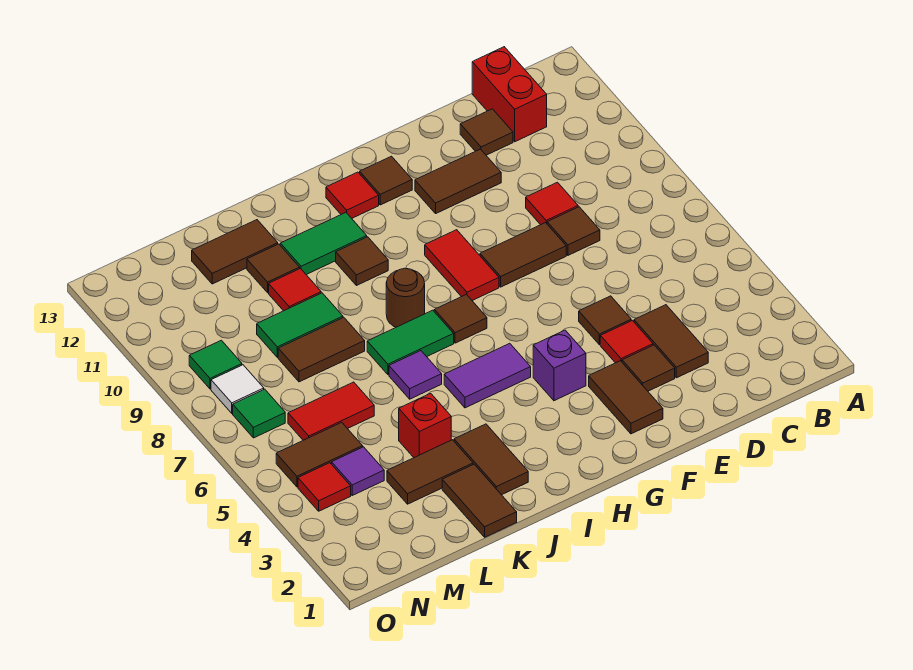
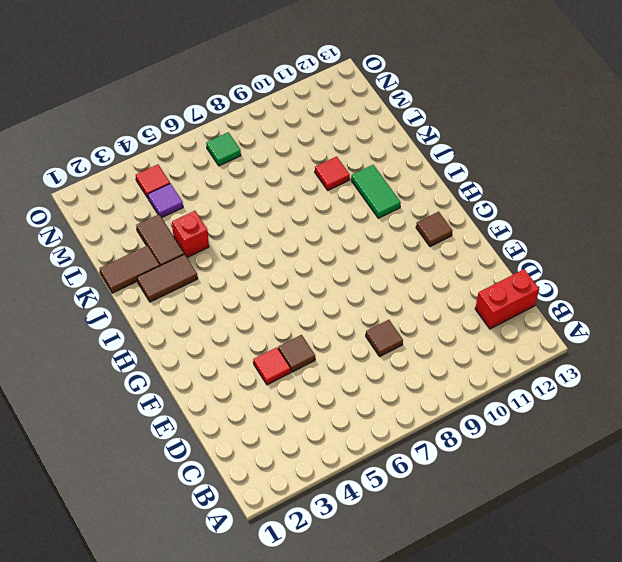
none -> brown 1x2 tile [634,305,708,378]
none -> red 1x1 tile [526,182,578,225]
none -> brown 1x1 tile [460,109,513,155]
none -> brown 1x1 tile [622,345,675,391]

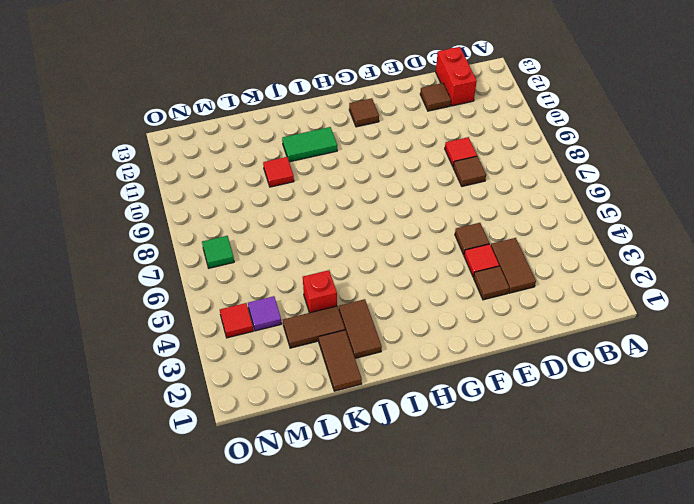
none -> brown 1x2 tile [480,223,566,287]
none -> brown 1x2 tile [415,149,501,213]
none -> brown 1x2 tile [589,361,663,434]
none -> purple 1x1 brick [533,330,586,401]

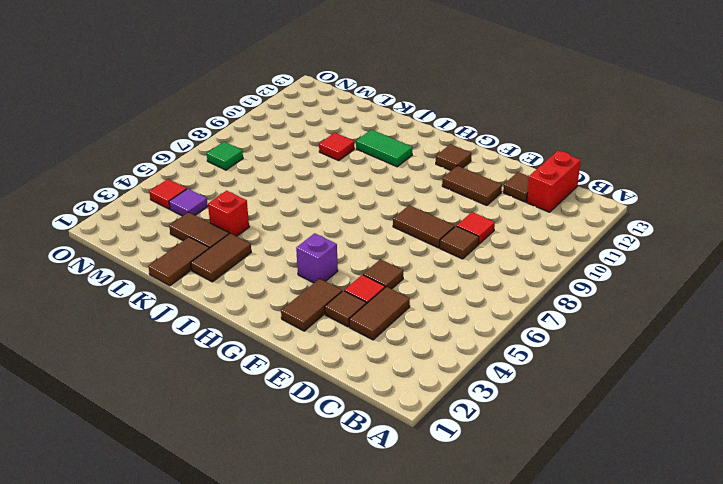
none -> red 1x2 tile [425,230,499,300]
none -> purple 1x2 tile [444,343,531,408]
none -> brown 1x1 tile [434,294,487,343]
none -> red 1x1 tile [326,172,379,218]

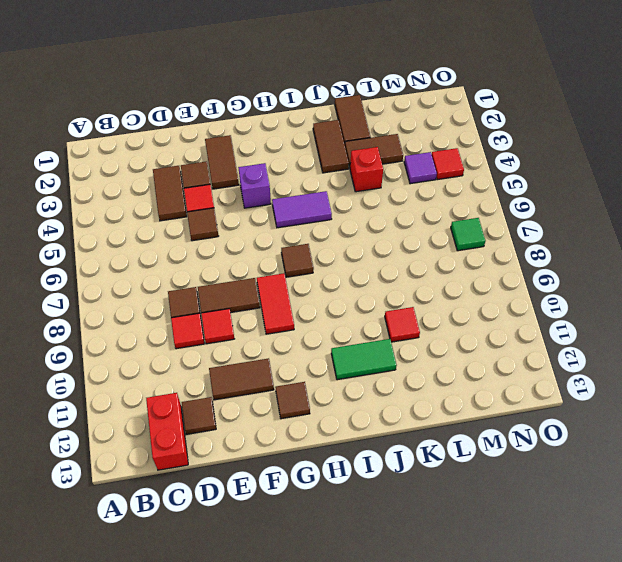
red 1x1 tile [201,309,234,344] -> red 1x1 tile moved to [326,172,379,218]
none -> green 1x2 tile [367,310,454,375]
none -> brown 1x1 round brick [386,268,425,327]
none -> brown 1x1 tile [336,237,388,286]
none -> purple 1x1 tile [389,351,442,399]

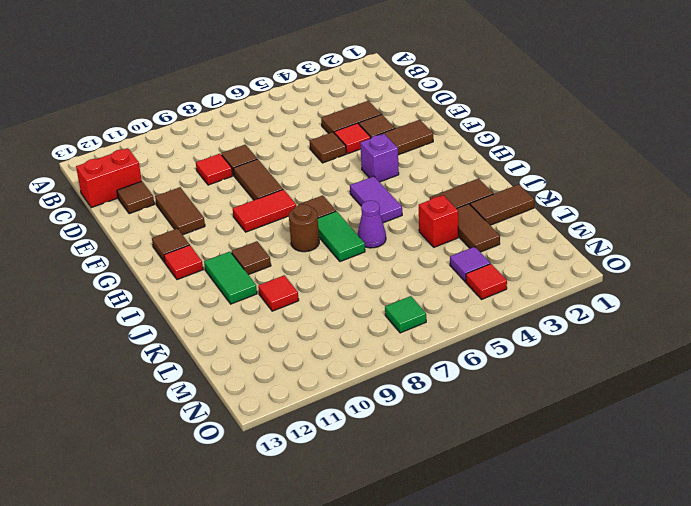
purple 1x1 cone [358,201,386,248] -> purple 1x1 tile [389,351,442,399]
none -> brown 1x2 tile [278,317,365,382]
none -> green 1x2 tile [257,293,343,357]
none -> brown 1x1 tile [247,244,300,293]
none -> brown 1x2 tile [192,220,278,284]

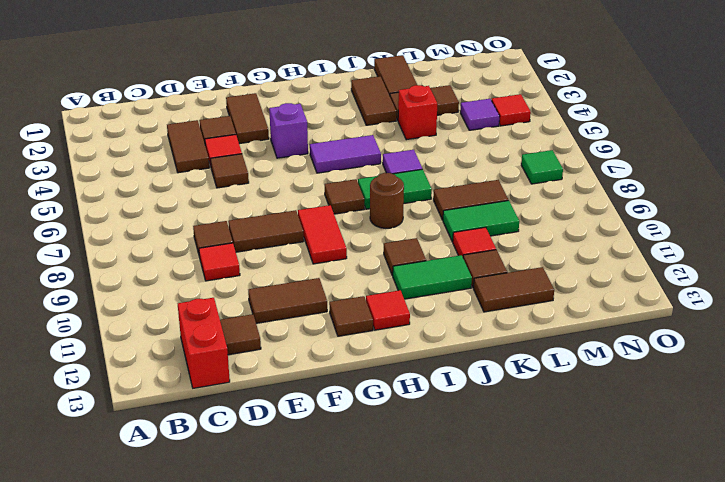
none -> red 1x2 tile [288,382,374,440]
none -> brown 1x2 tile [276,422,363,487]
none -> white 1x1 tile [211,365,264,413]
none -> green 1x1 tile [189,340,242,389]

